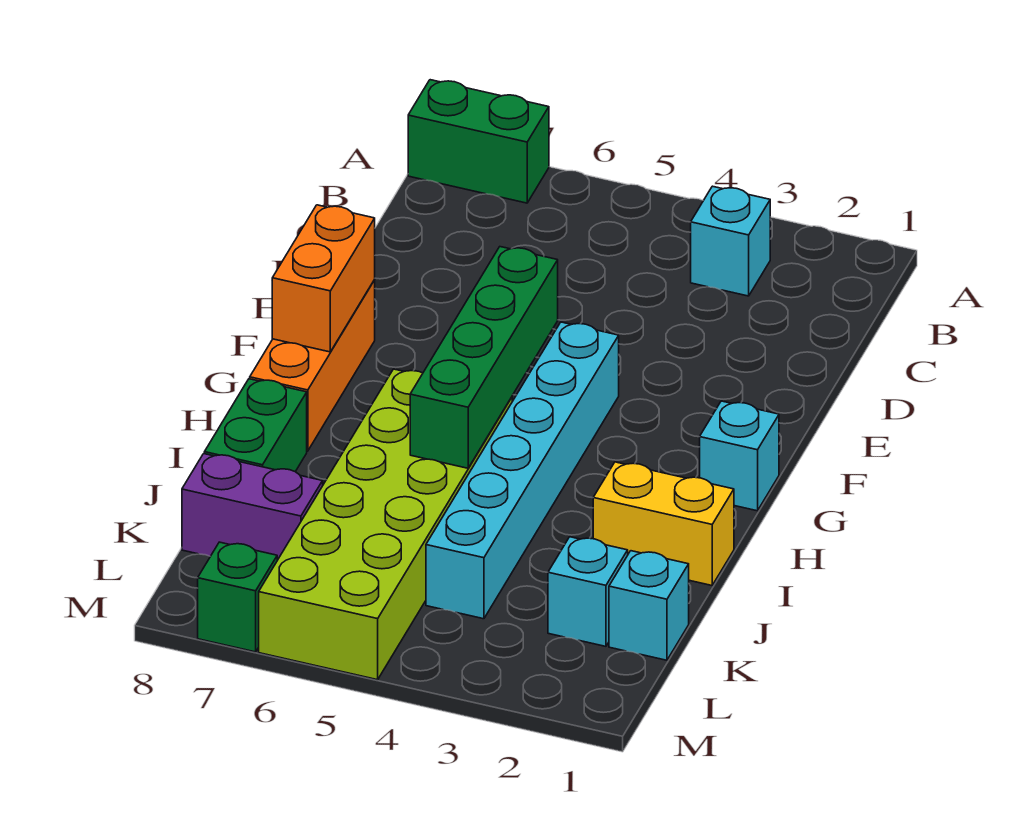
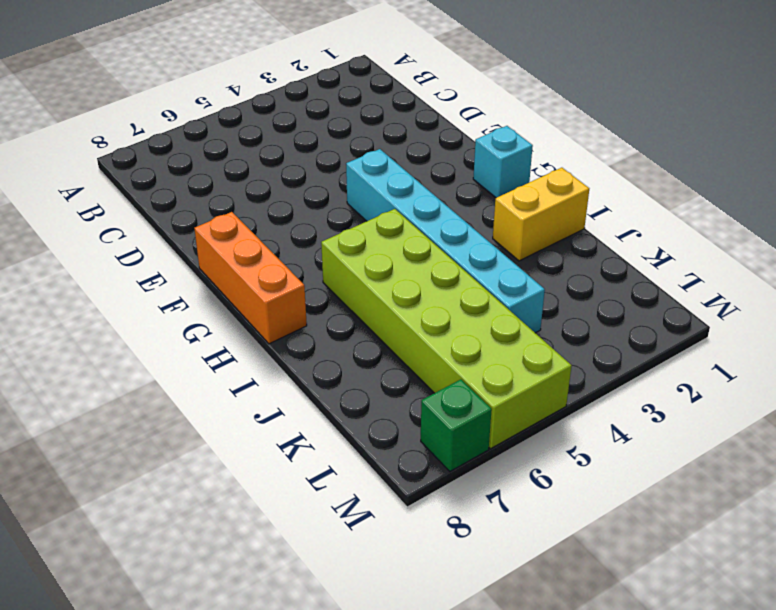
none -> green 1x2 brick [408,80,549,203]
none -> cyan 1x1 brick [691,186,770,296]
none -> green 1x2 brick [204,379,307,472]

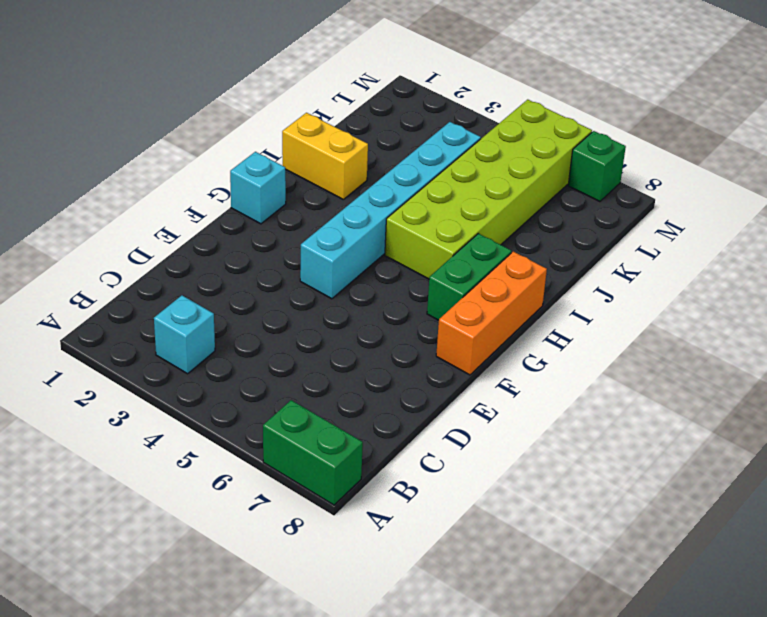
green 1x2 brick [427,234,511,320] -> green 1x2 brick moved to [204,379,307,472]
none -> cyan 1x1 brick [609,551,689,660]
none -> cyan 1x1 brick [548,537,628,646]
none -> purple 1x2 brick [182,454,323,560]

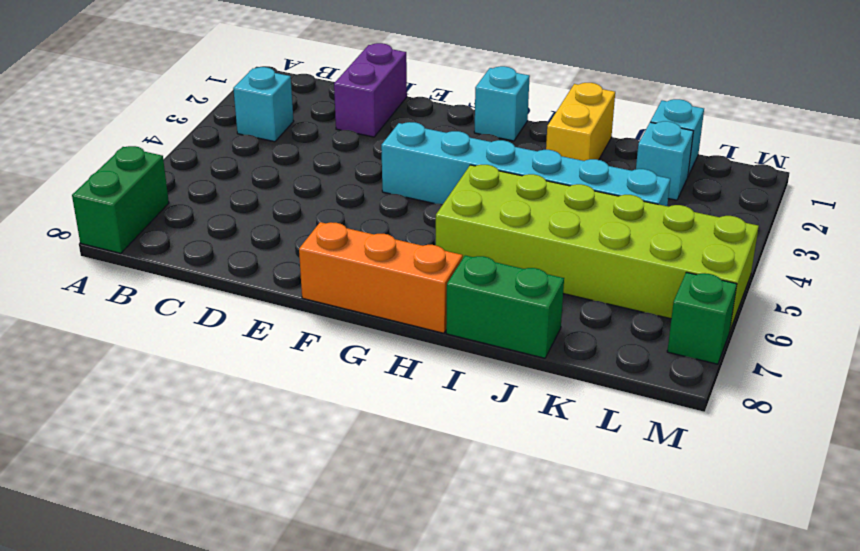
purple 1x2 brick [334,43,407,137] -> purple 1x2 brick moved to [182,454,323,560]
none -> green 1x4 brick [410,247,558,468]
none -> orange 1x2 brick [272,205,375,352]

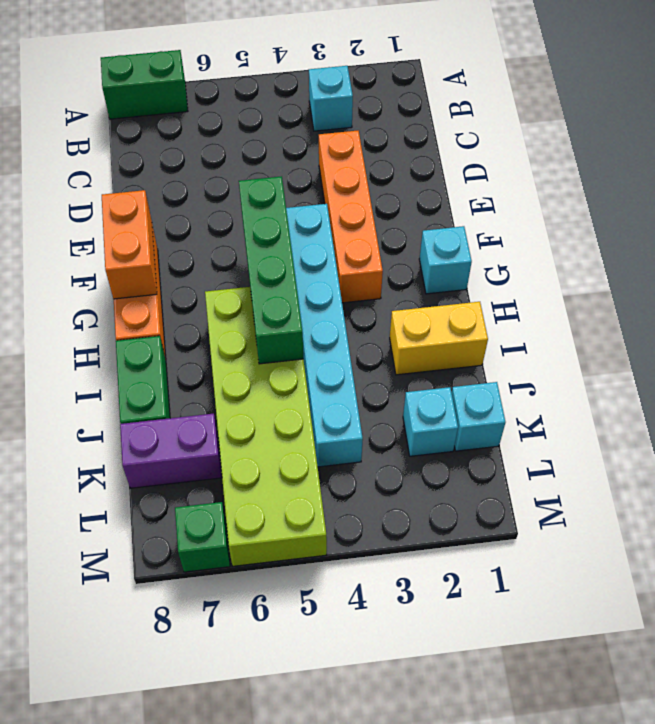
orange 1x4 brick [319,131,383,303] -> none

